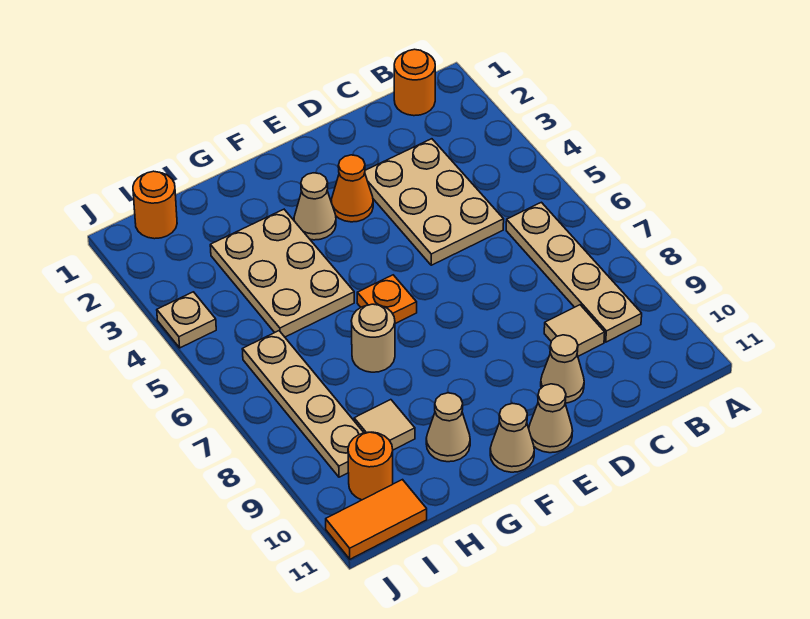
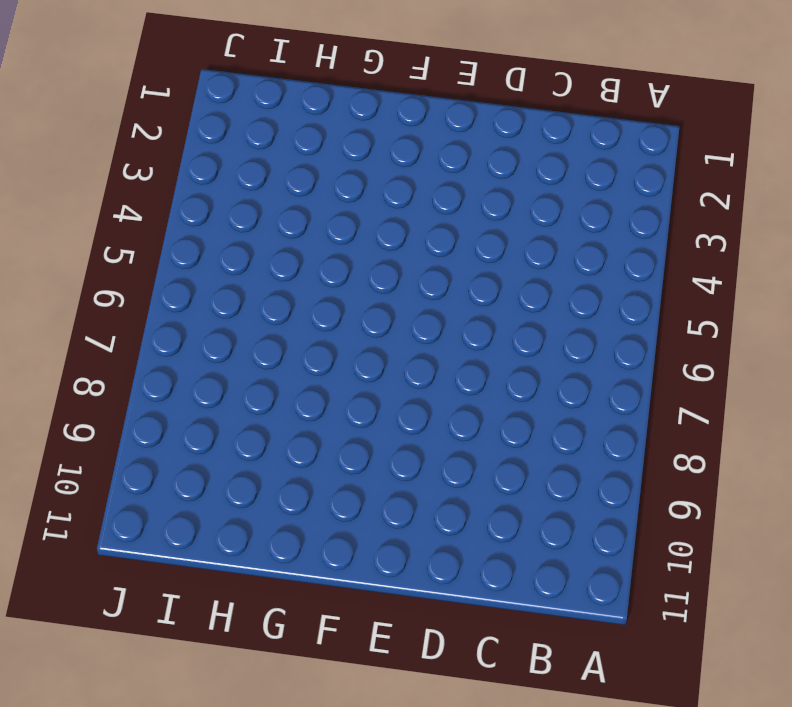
none -> orange 1x1 round brick [394,49,435,116]
none -> tan 1x4 plate [506,202,642,342]
none -> tan 2x3 plate [365,139,504,265]

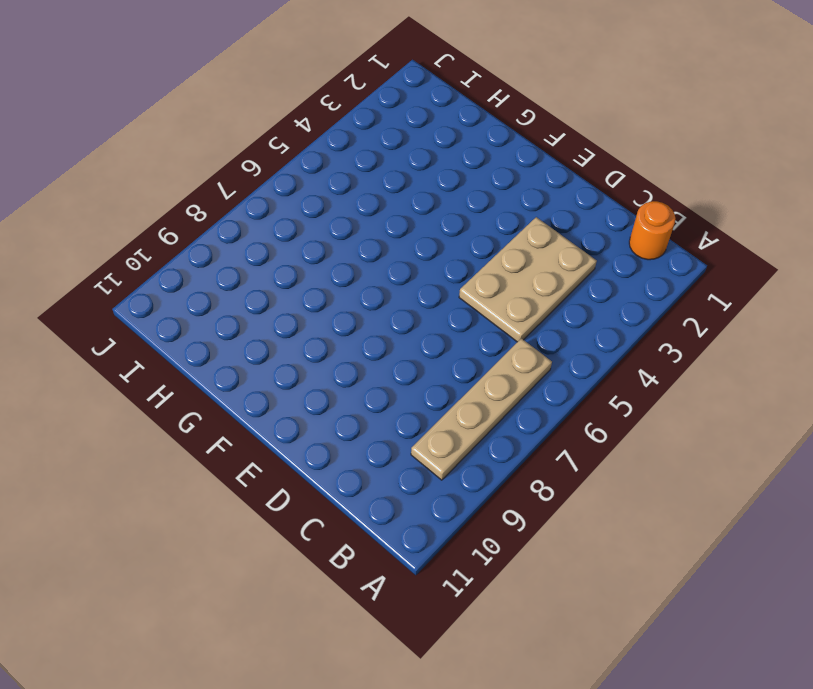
none -> tan 1x1 tile [544,305,605,356]
none -> tan 1x1 cone [541,335,584,403]
none -> orange 1x1 cone [331,155,373,222]

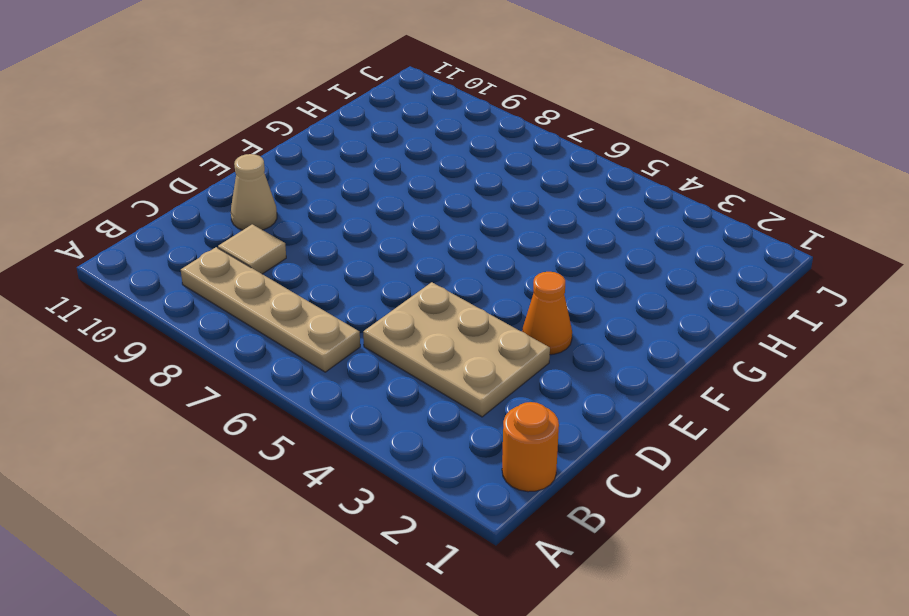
none -> tan 1x1 cone [529,384,573,453]
none -> tan 1x1 cone [294,173,336,240]
none -> orange 1x1 plate [357,275,417,324]

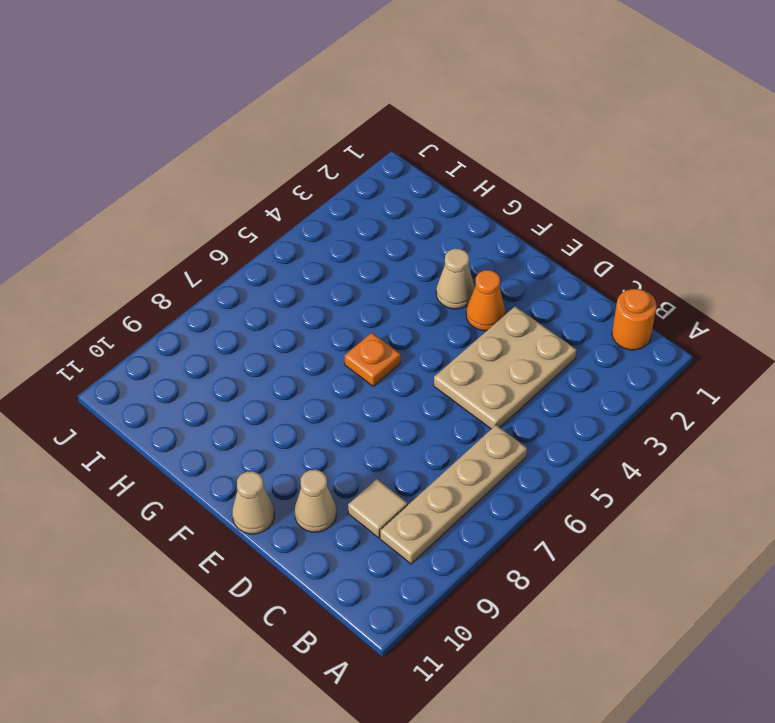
none -> tan 1x1 cone [490,403,534,472]
none -> tan 2x3 plate [210,209,354,337]
none -> tan 1x1 round brick [351,304,395,372]

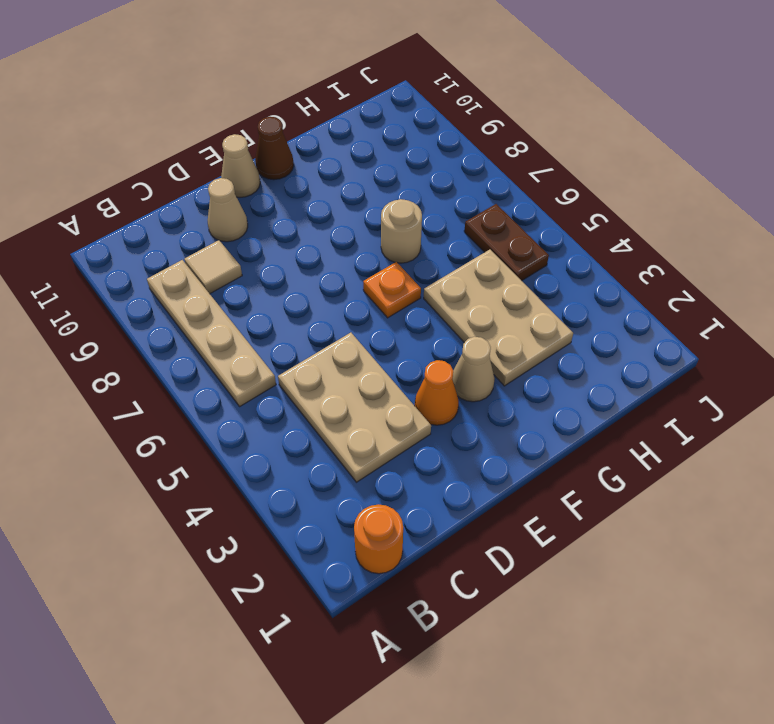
brown 1x1 cone [255,117,294,180] -> tan 1x1 cone [490,403,534,472]
brown 1x2 plate [464,204,549,281] -> tan 1x4 plate [242,331,364,477]
none -> tan 1x1 cone [426,393,470,462]
none -> tan 1x1 tile [354,400,415,450]
none -> orange 1x1 round brick [133,171,177,239]

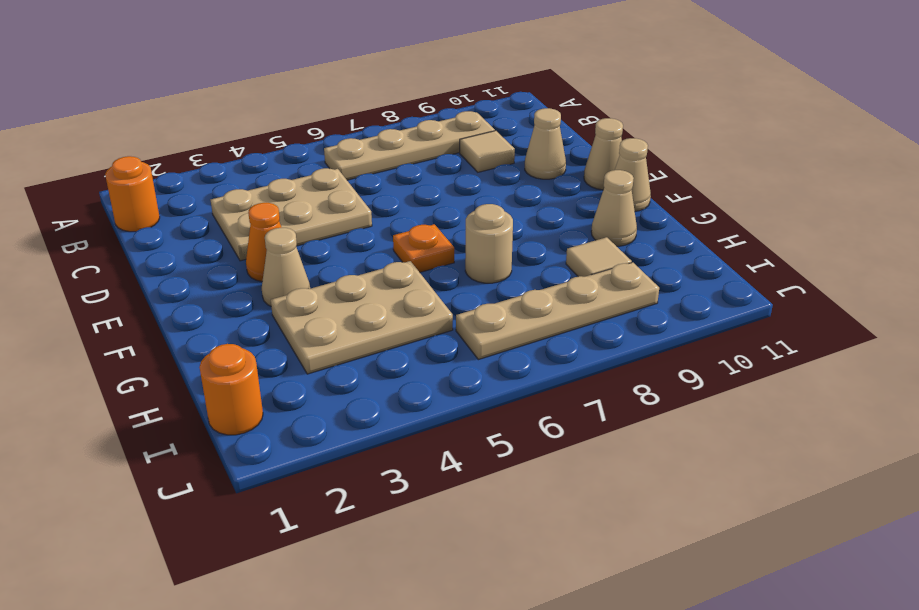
none -> orange 1x1 round brick [348,432,393,500]
none -> orange 1x2 tile [326,480,427,559]
none -> tan 1x1 plate [157,292,216,348]

